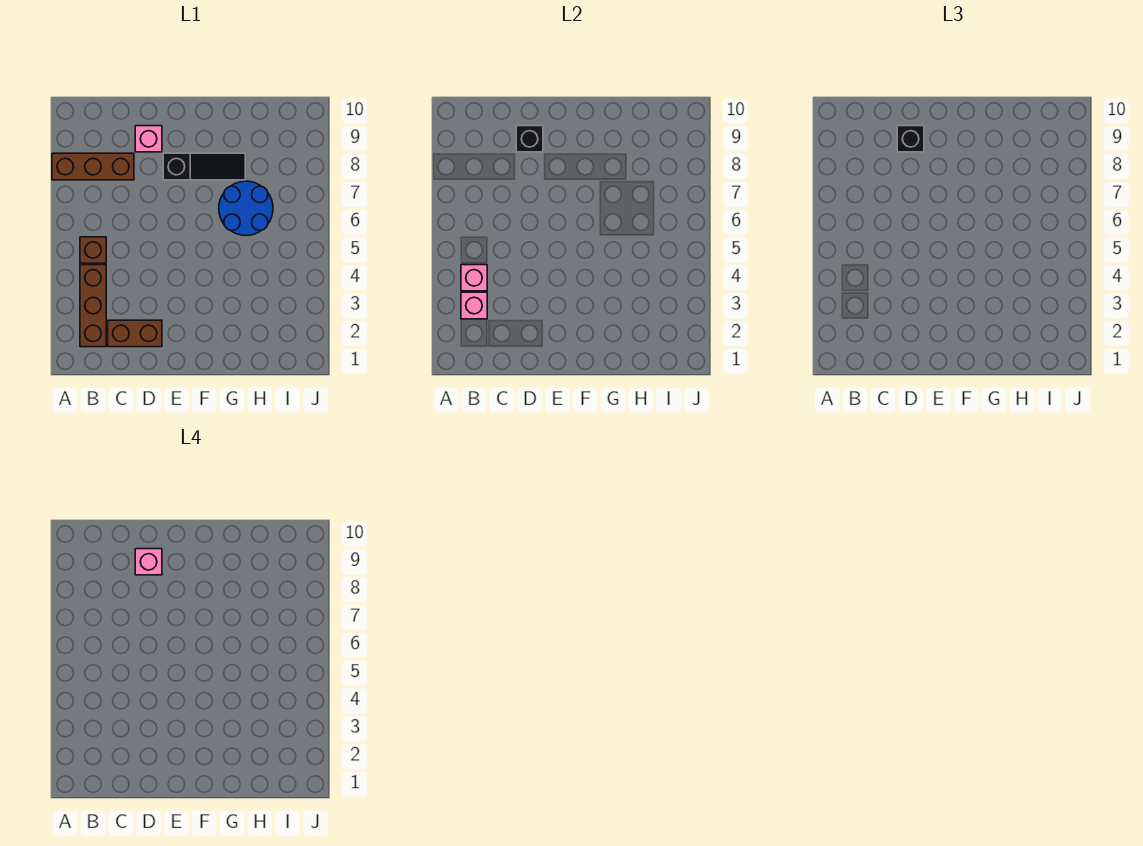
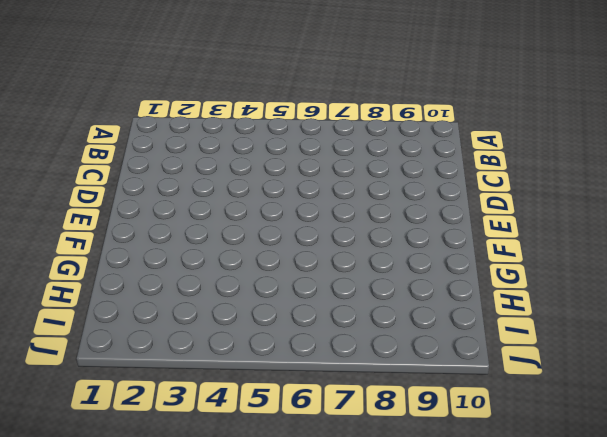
none -> brown 1x3 brick [52,153,134,180]
none -> brown 1x3 brick [80,265,106,347]
none -> brown 1x1 brick [80,237,106,263]

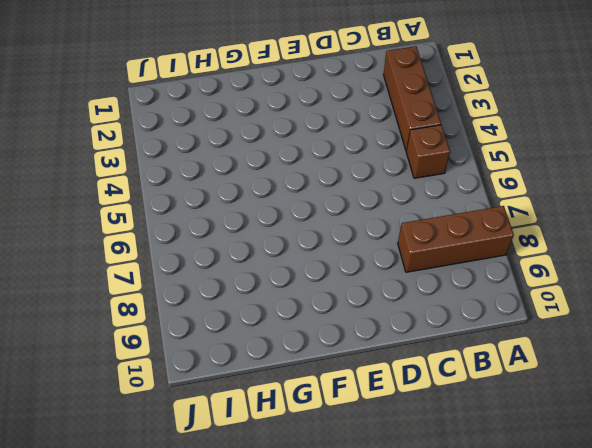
none -> brown 1x2 brick [108,320,162,347]
none -> pink 1x1 brick [135,126,162,152]
none -> black 1x3 slope [163,153,245,180]

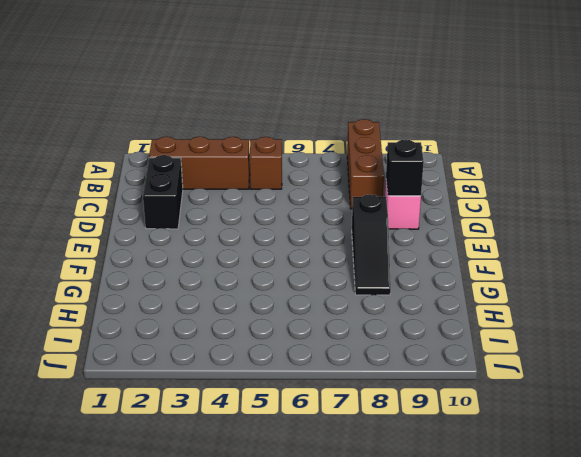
black 1x2 brick [143,155,183,229] -> brown 1x2 brick [108,320,162,347]
none -> blue 2x2 round brick [219,181,273,235]
none -> pink 1x1 brick [461,292,487,319]
none -> pink 1x1 brick [461,265,487,291]

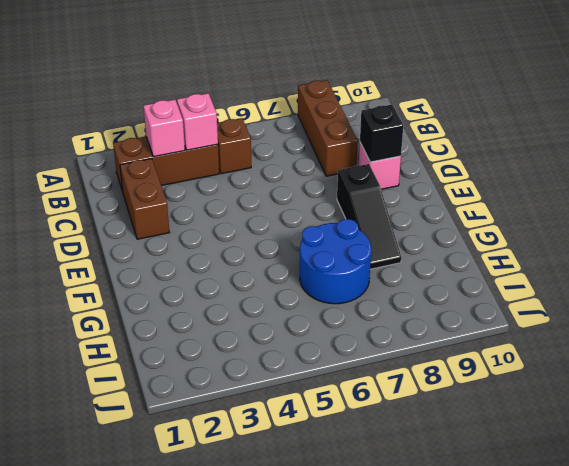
none -> black 1x1 brick [897,126,924,152]
none -> pink 1x1 brick [135,549,162,575]

